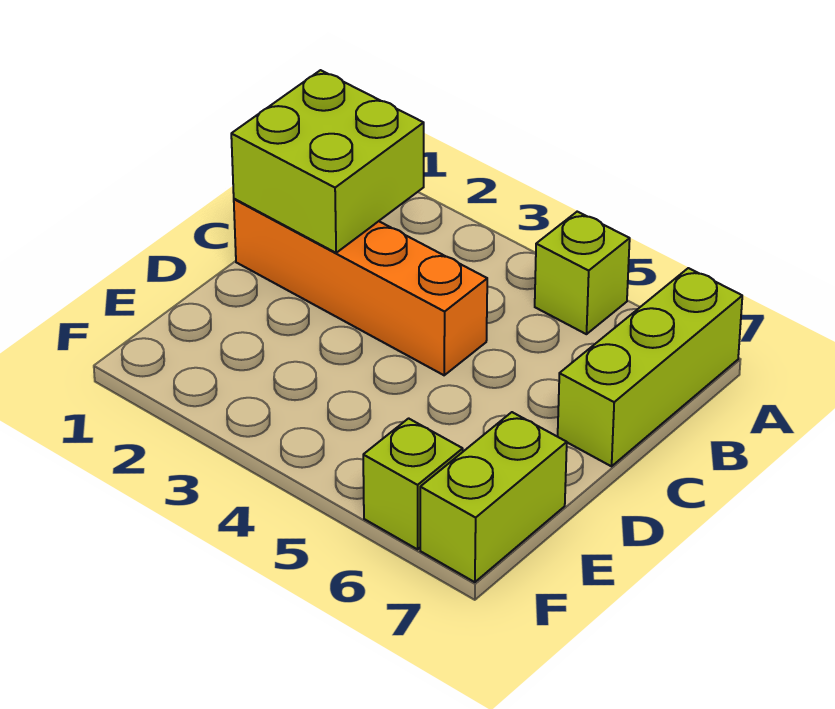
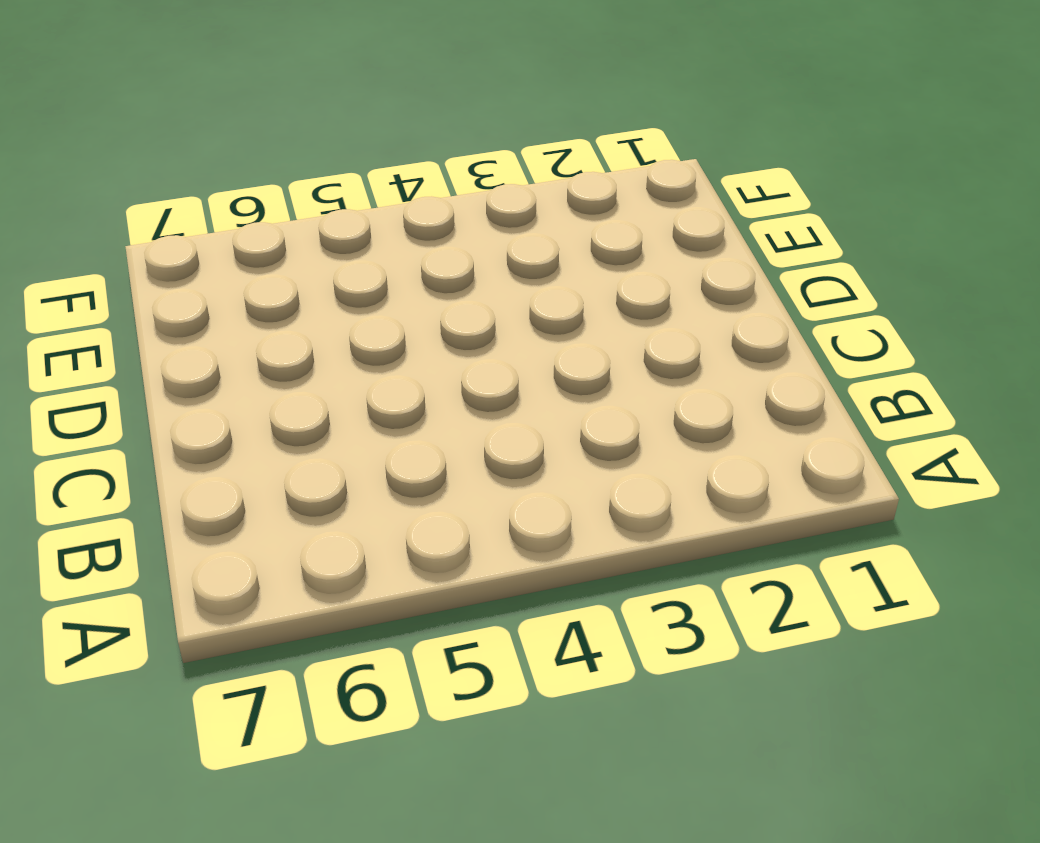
none -> lime 1x1 brick [535,212,630,334]
none -> lime 1x3 brick [558,268,742,466]

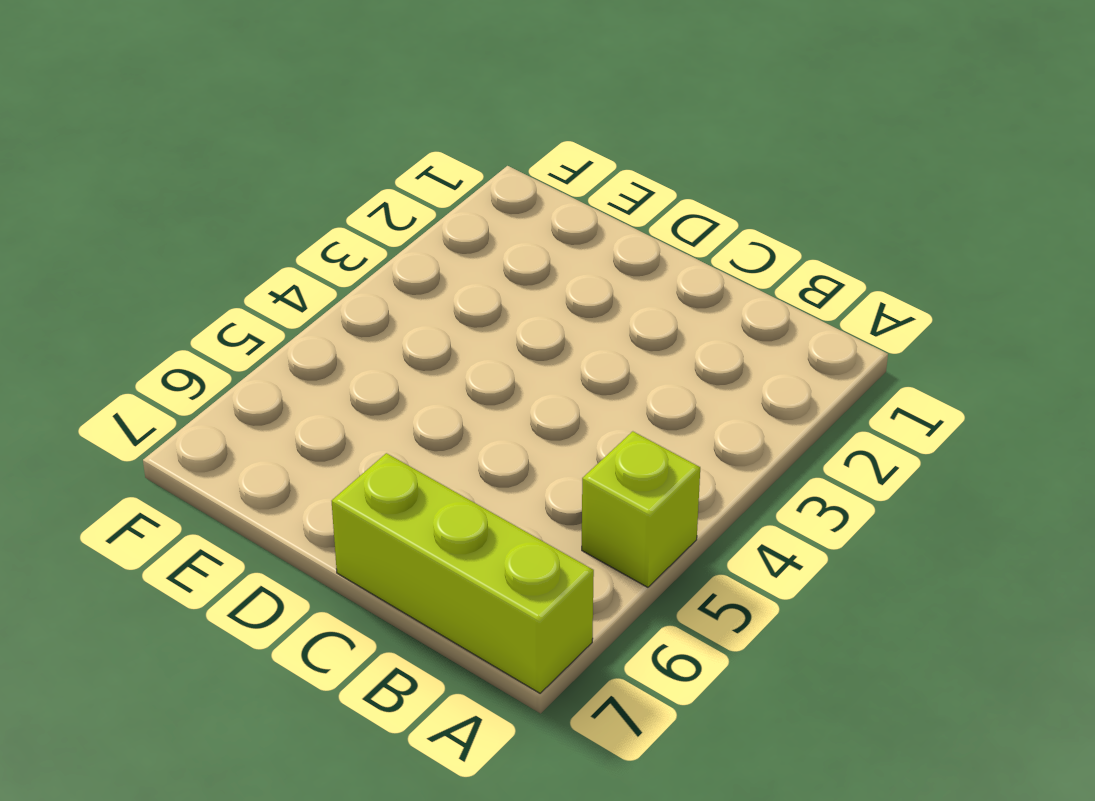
none -> orange 1x4 brick [234,199,487,375]
none -> lime 1x2 brick [420,412,567,582]

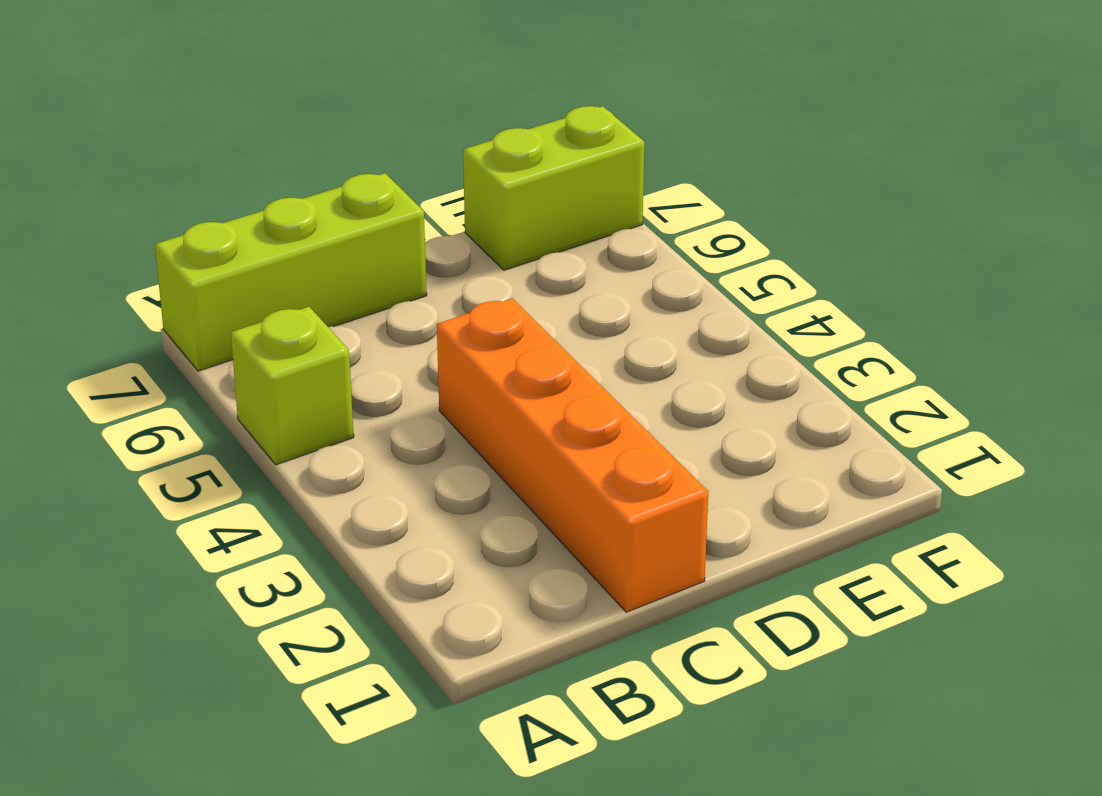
none -> lime 1x1 brick [363,418,463,549]
none -> lime 2x2 brick [231,70,424,253]

